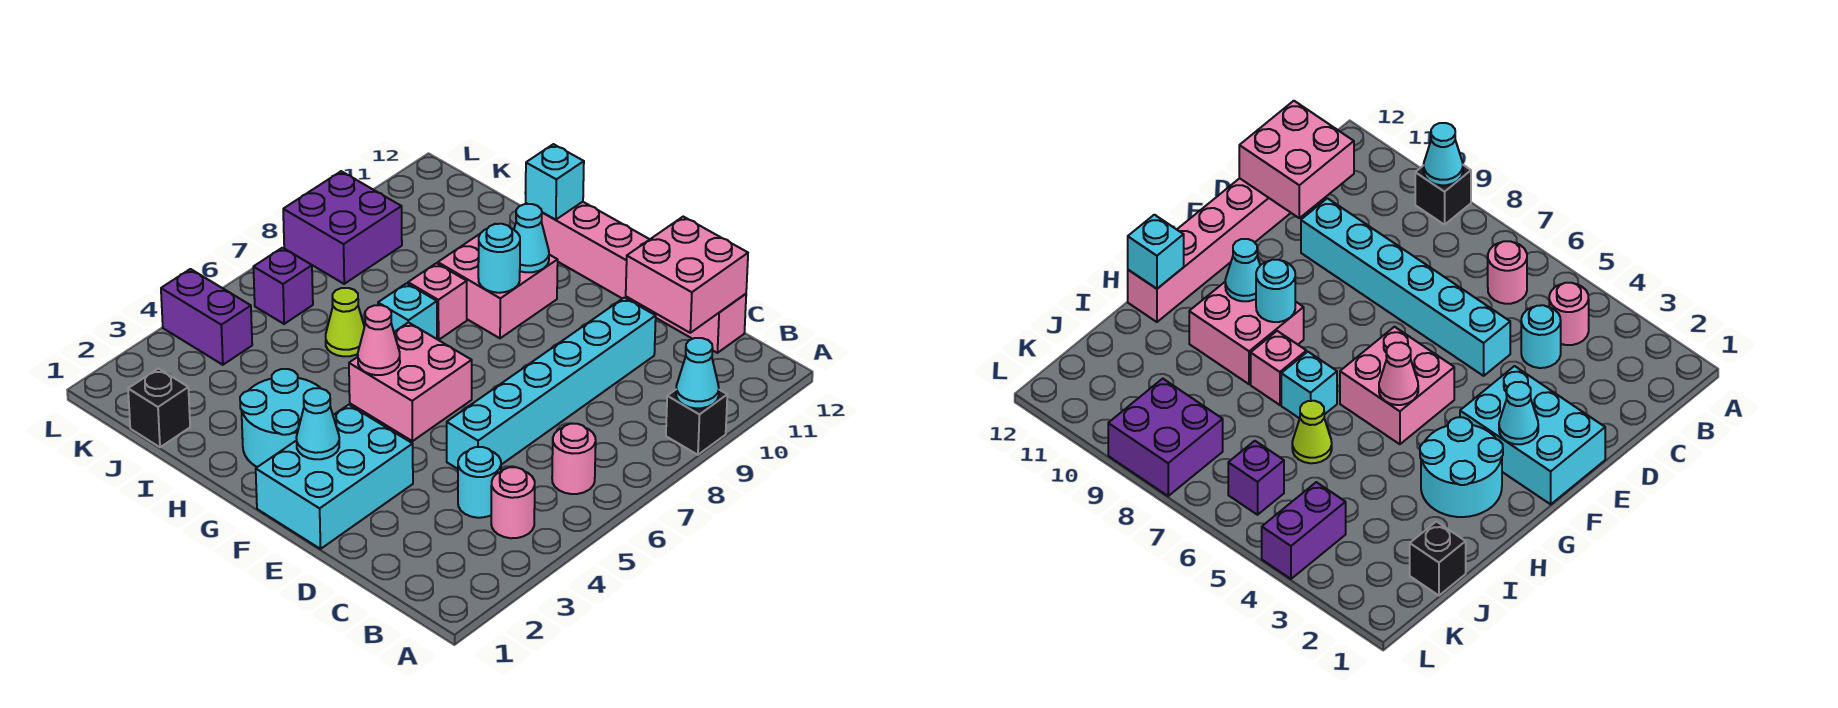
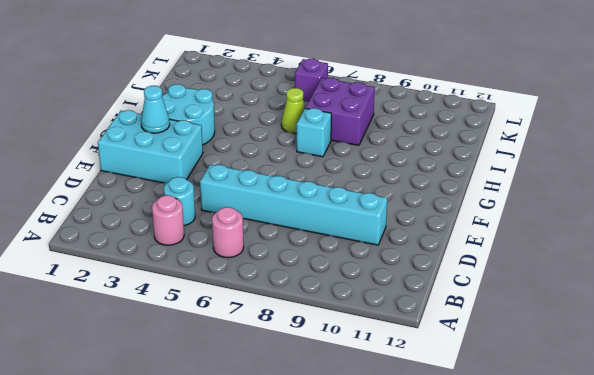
purple 2x2 brick [305,78,375,145] -> purple 2x2 brick moved to [283,171,402,284]
none -> black 1x1 brick [666,390,727,455]
none -> pink 1x6 brick [526,202,746,353]
none -> pink 2x2 brick [349,322,472,441]

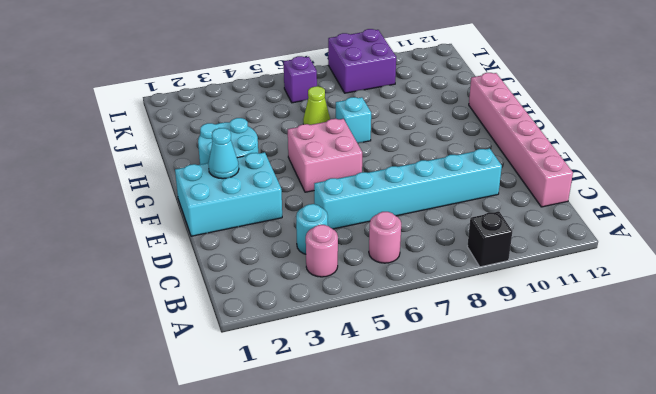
none -> pink 2x2 brick [438,234,558,338]
none -> pink 1x1 brick [408,263,467,340]
none -> black 1x1 brick [128,369,190,447]

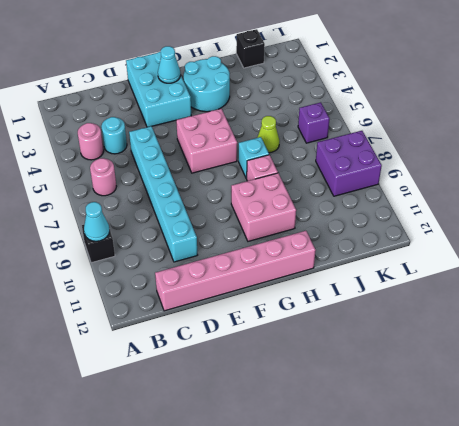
none -> purple 1x2 brick [161,269,252,365]
none -> pink 2x2 brick [626,217,748,333]
none -> pink 1x1 cone [358,305,400,375]

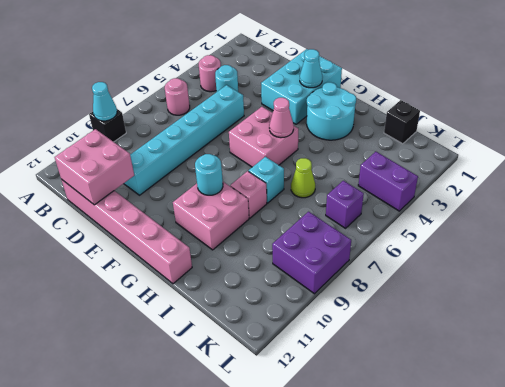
none -> cyan 1x1 cone [514,204,549,272]
none -> cyan 1x1 brick [526,144,584,220]

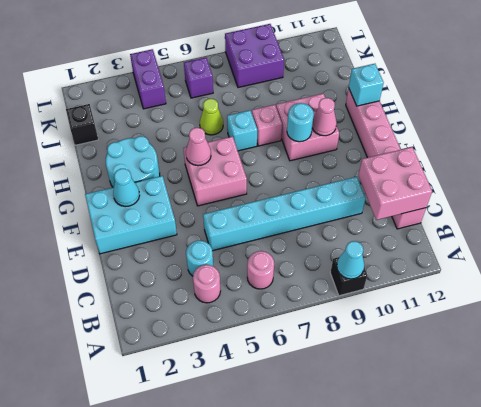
pink 1x1 cone [312,98,337,136] -> cyan 1x1 cone [514,204,549,272]

